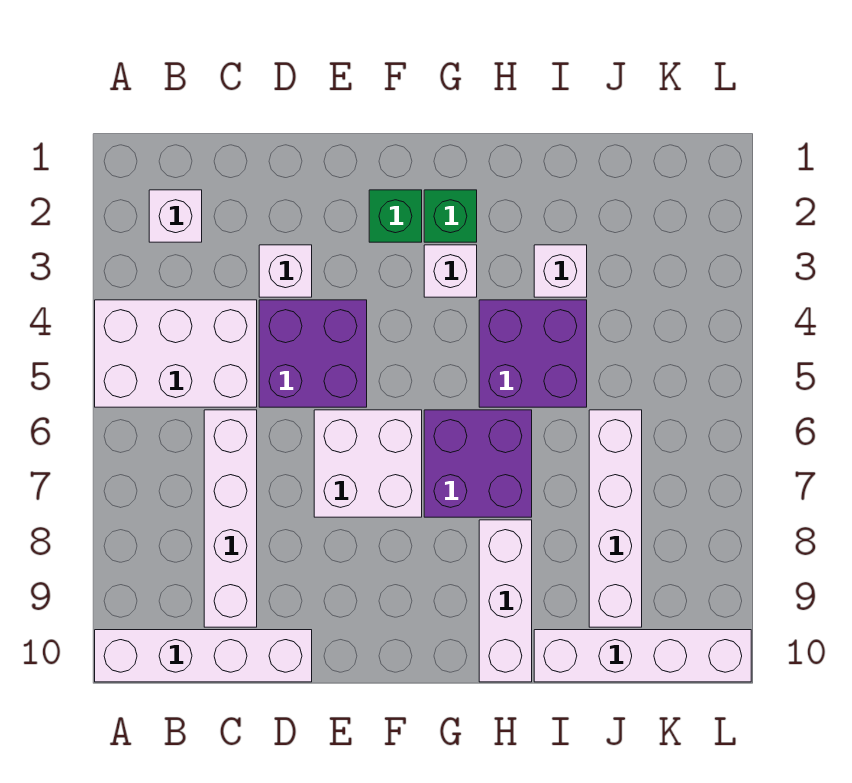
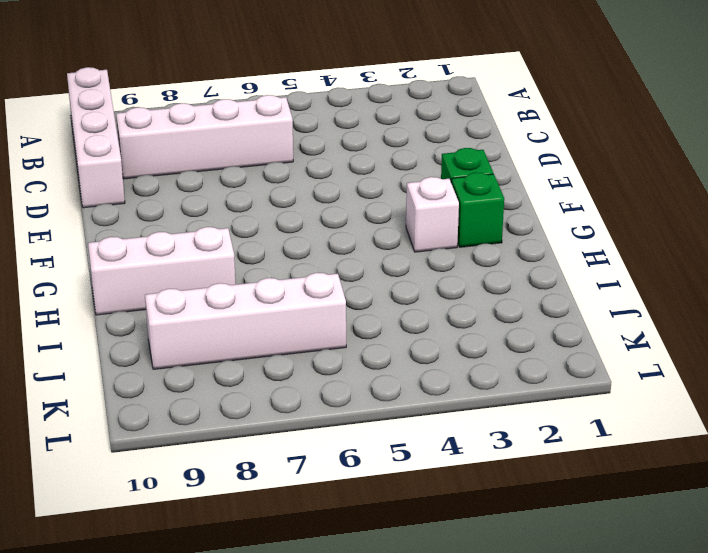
none -> white 2x3 brick [95,300,257,407]
none -> white 1x1 brick [149,190,202,242]
none -> white 1x1 brick [259,245,312,297]

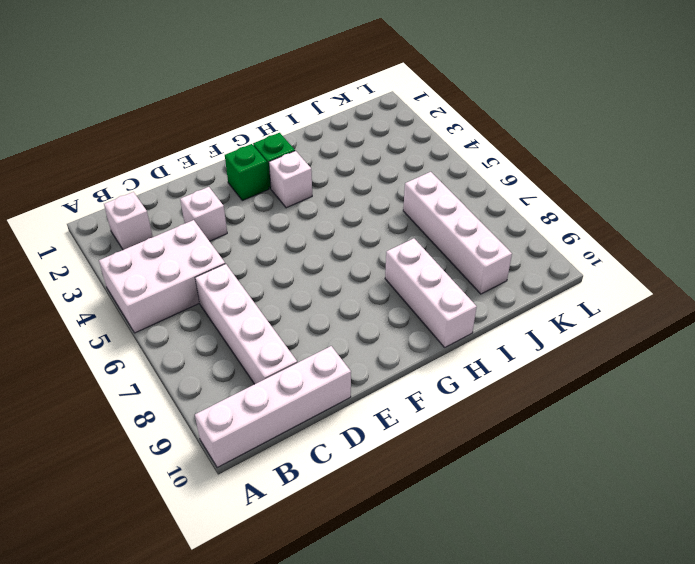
none -> purple 2x2 brick [259,300,367,407]
none -> white 2x2 brick [314,410,422,517]
none -> purple 2x2 brick [424,410,532,517]

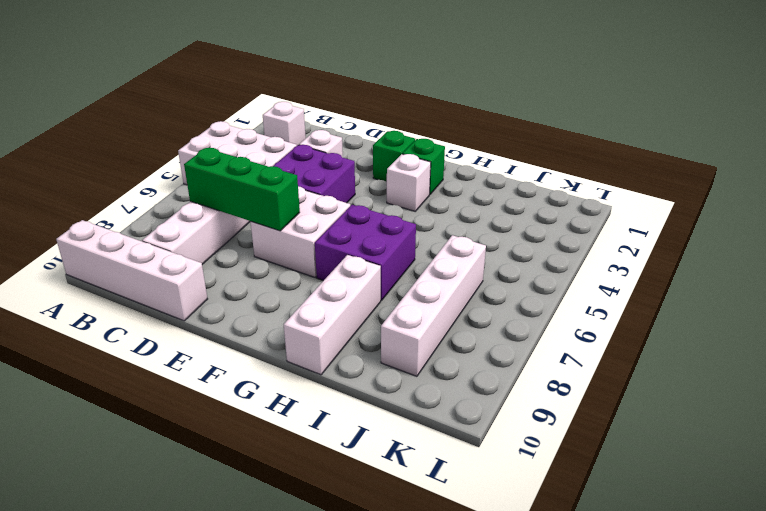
green 1x3 brick [184,148,300,231] -> none
none -> purple 2x2 brick [479,300,587,407]
none -> white 1x1 brick [534,245,587,297]
none -> white 1x4 brick [534,630,751,682]

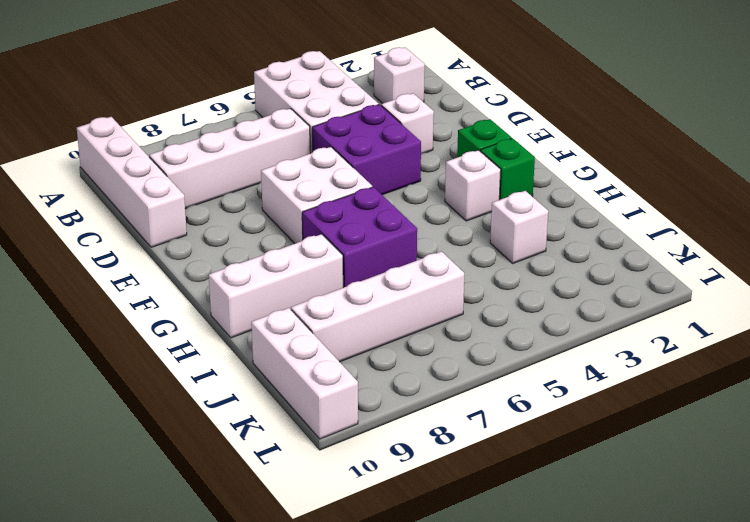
white 1x3 brick [251,308,358,439] -> white 1x4 brick [534,630,751,682]
none -> purple 2x2 brick [479,300,587,407]

